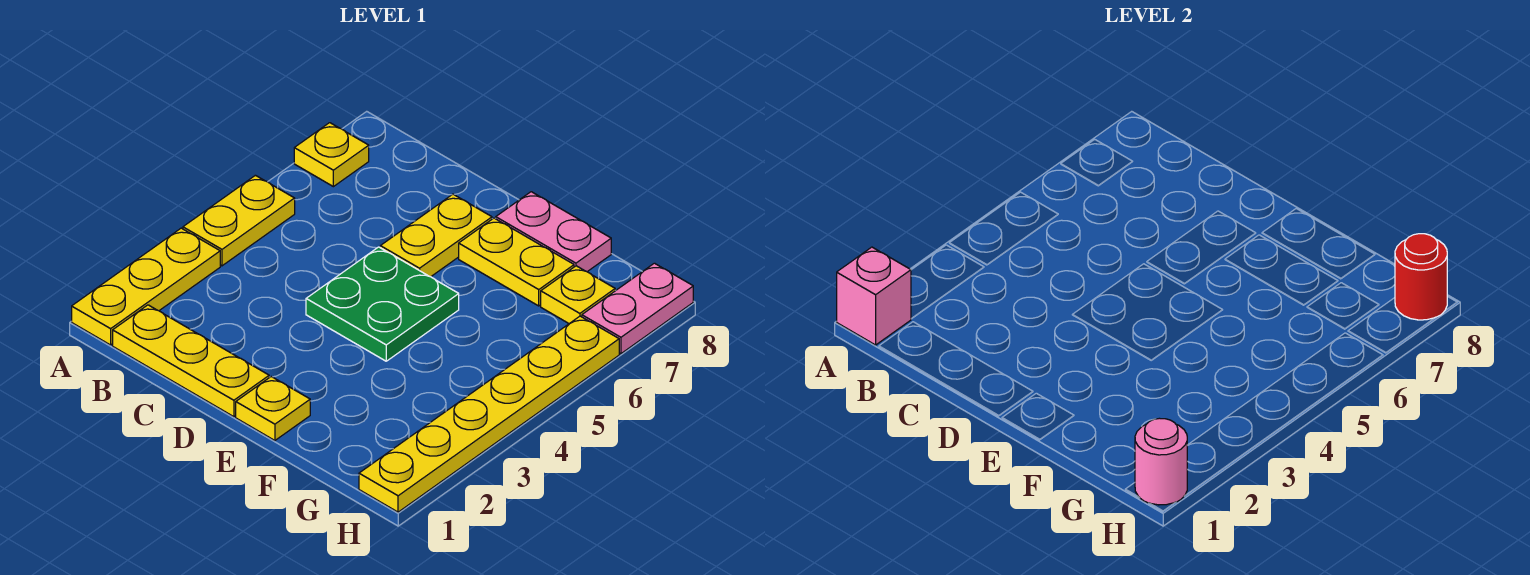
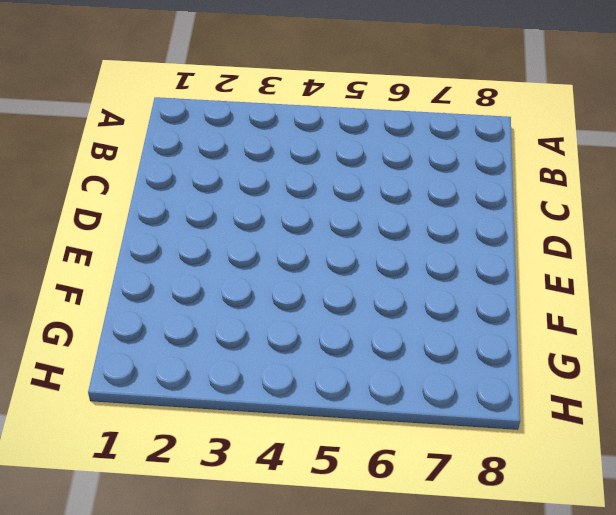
none -> yellow 1x3 plate [72,228,220,345]
none -> yellow 1x2 plate [183,175,295,266]
none -> yellow 1x1 plate [294,123,369,187]

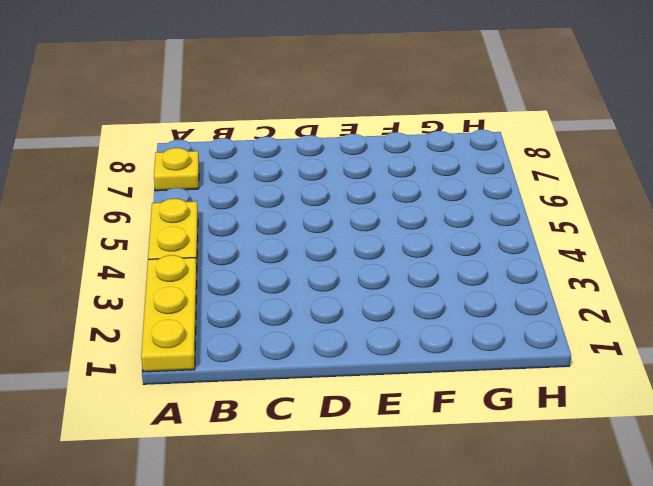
none -> yellow 1x3 plate [113,305,269,417]
none -> green 2x2 plate [306,247,459,361]
none -> yellow 1x2 plate [380,194,492,277]

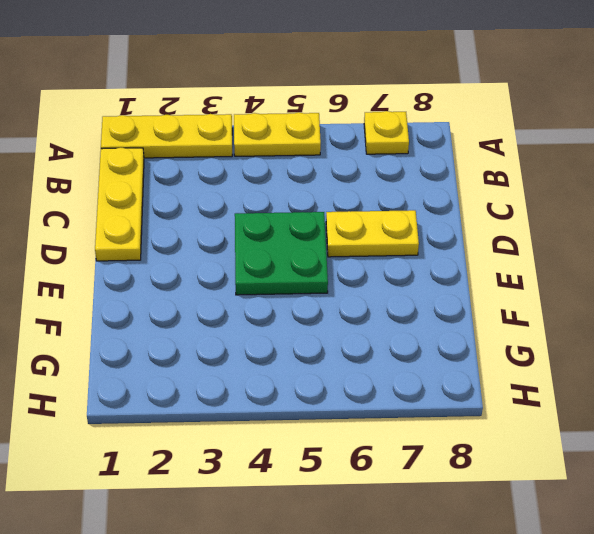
none -> yellow 1x1 plate [236,377,310,440]
none -> yellow 1x2 plate [459,218,574,306]
none -> pink 1x2 plate [496,192,611,272]

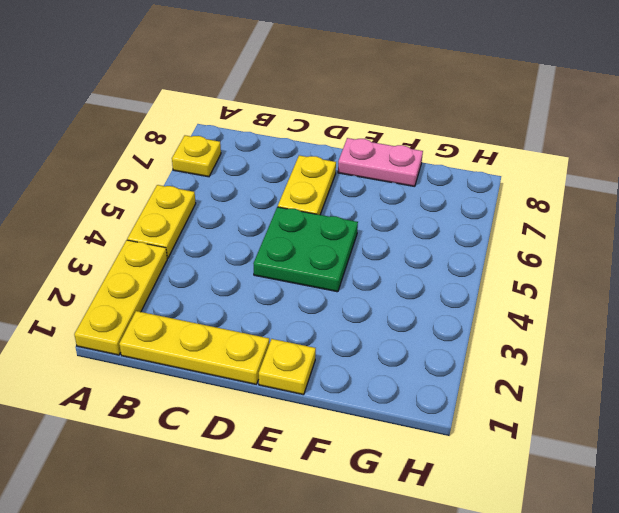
none -> yellow 1x2 plate [459,218,574,306]
none -> yellow 1x1 plate [541,266,616,324]
none -> yellow 1x6 plate [359,316,619,512]

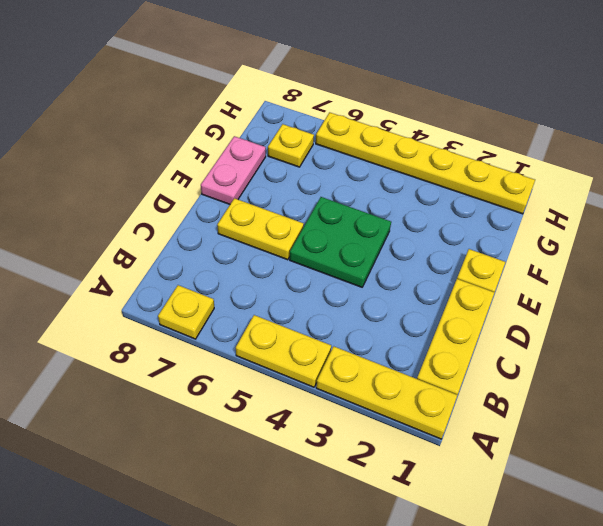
none -> yellow 1x2 plate [459,218,574,306]
none -> pink 1x2 plate [582,263,693,354]
none -> pink 1x1 brick [837,247,911,345]

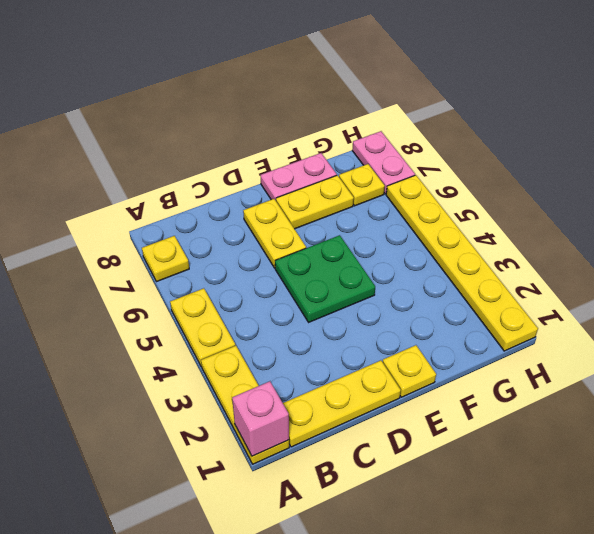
none -> pink 1x1 round brick [1135,418,1187,505]
none -> red 1x1 round brick [1395,234,1447,320]

